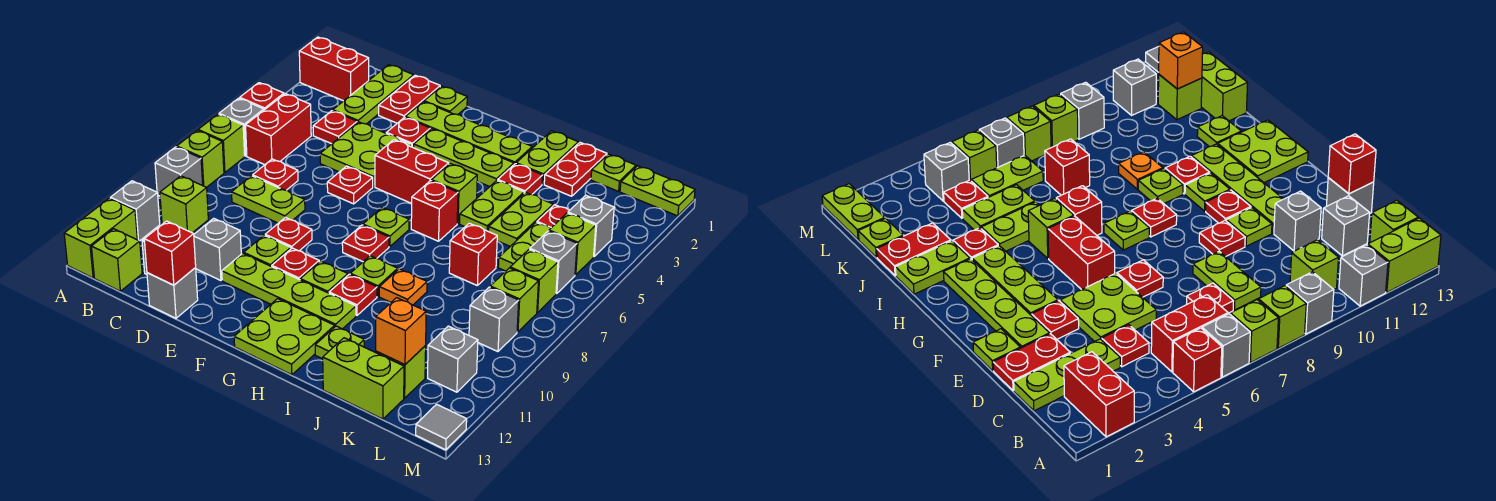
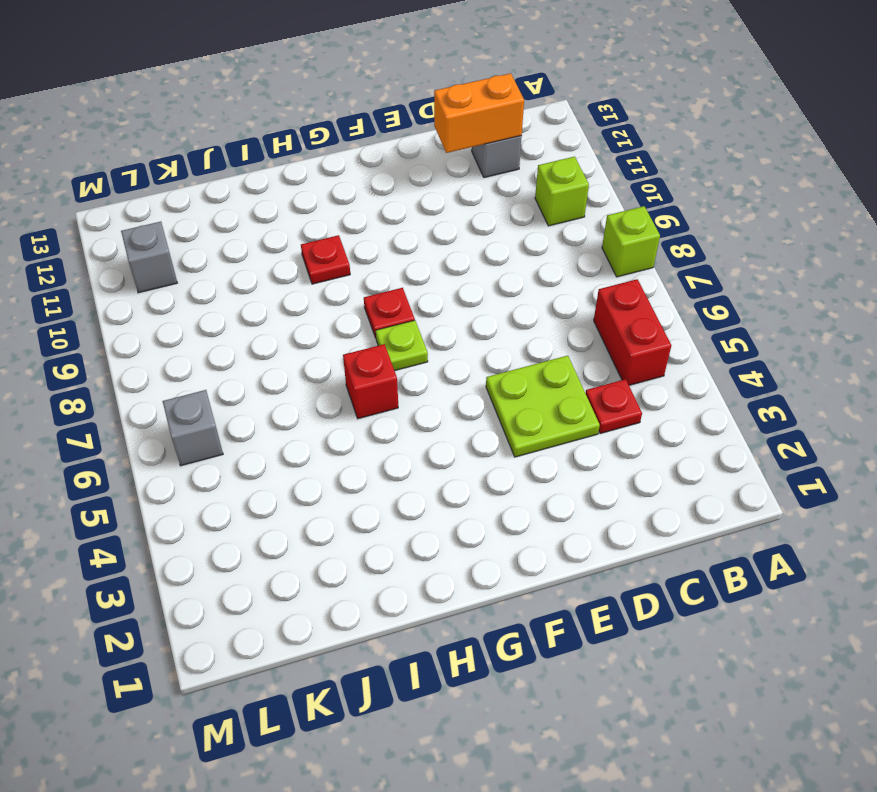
orange 1x2 brick [434,73,524,153] -> none
none -> red 1x2 brick [299,37,369,101]
none -> red 1x1 brick [240,83,284,110]
none -> grey 1x1 brick [219,98,264,156]
none -> lime 1x1 brick [198,114,245,173]

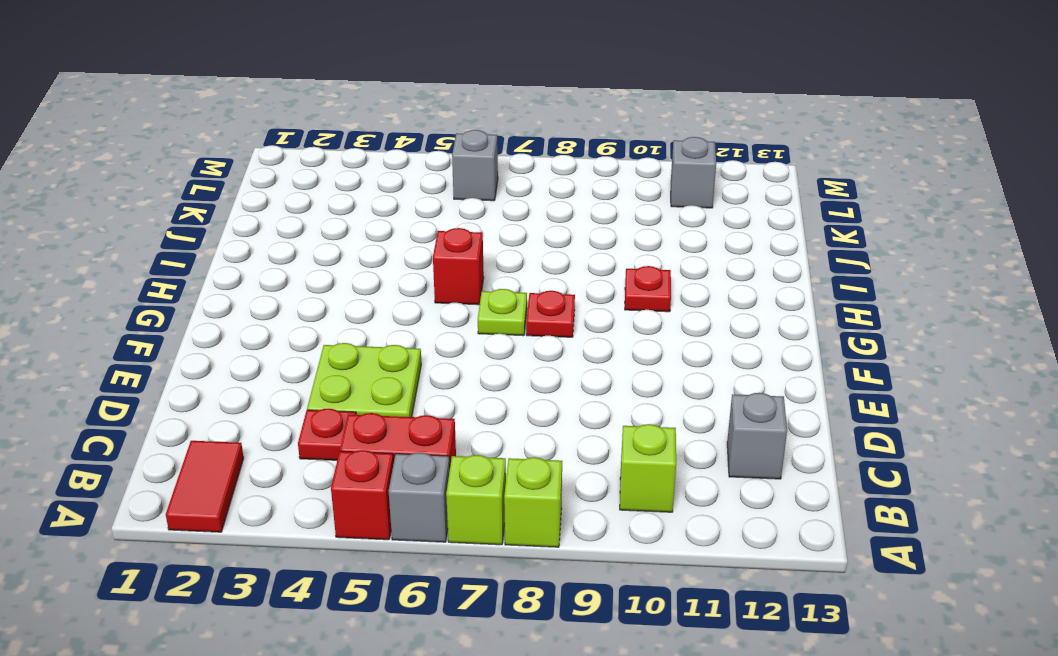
red 1x2 tile [166,441,244,532] -> red 1x2 brick [299,37,369,101]
none -> grey 1x1 brick [155,147,203,196]
none -> grey 1x1 brick [110,181,160,241]
none -> lime 1x2 brick [64,198,137,278]
none -> lime 1x1 brick [91,229,142,291]

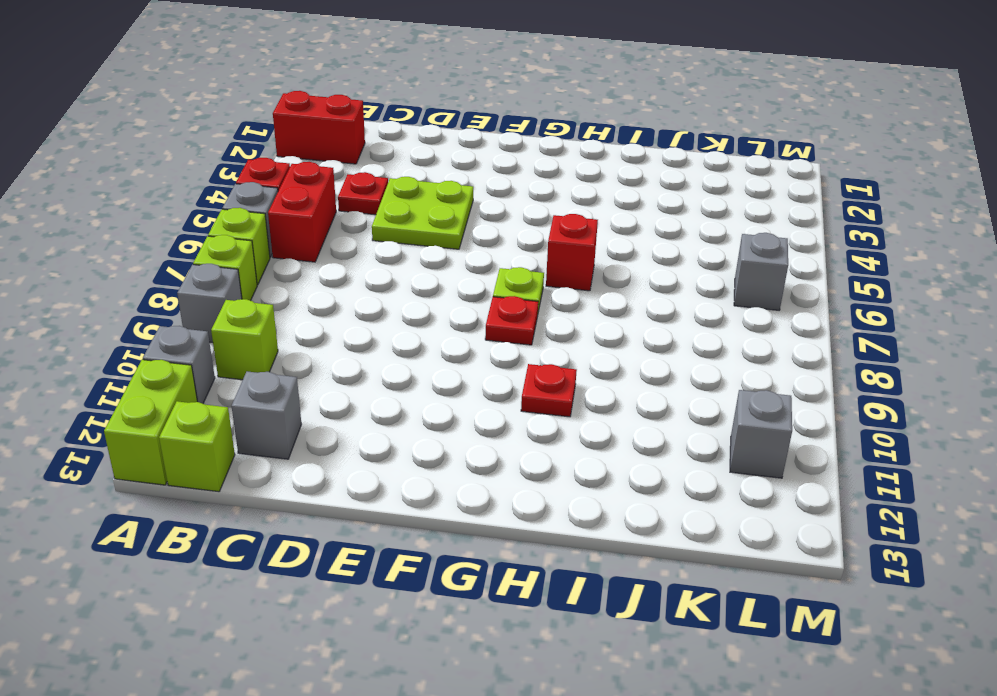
none -> lime 1x3 plate [333,65,414,124]
none -> red 1x1 plate [253,159,298,190]
none -> lime 1x2 plate [232,176,305,223]
none -> red 1x2 plate [379,75,440,123]

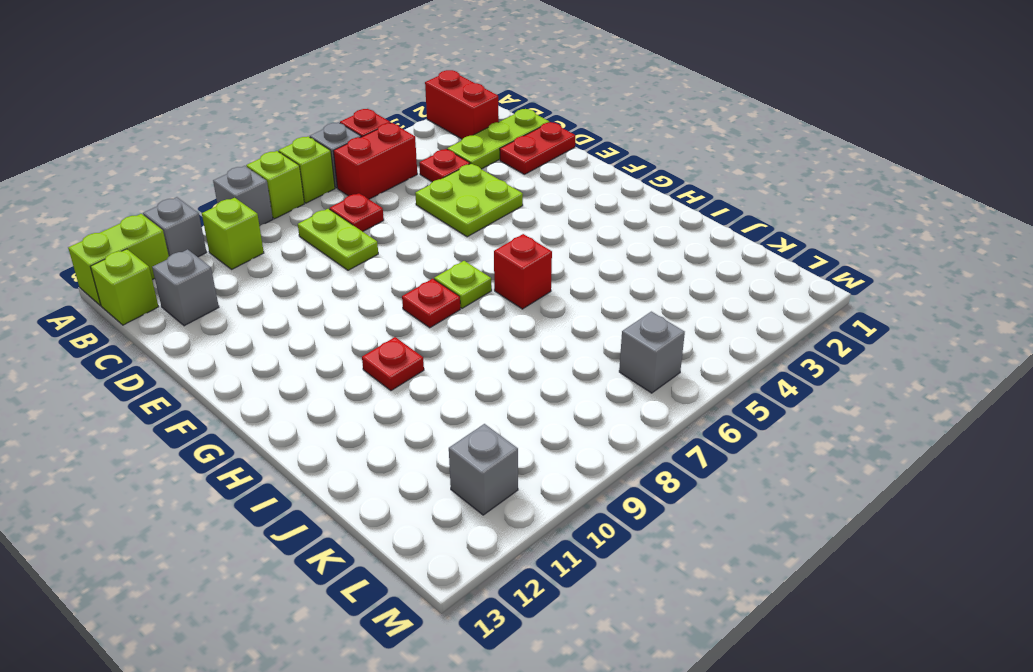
none -> grey 1x1 brick [194,218,241,281]
none -> grey 1x1 brick [147,268,198,318]
none -> lime 1x1 plate [424,86,467,115]
none -> lime 1x4 plate [405,102,532,164]

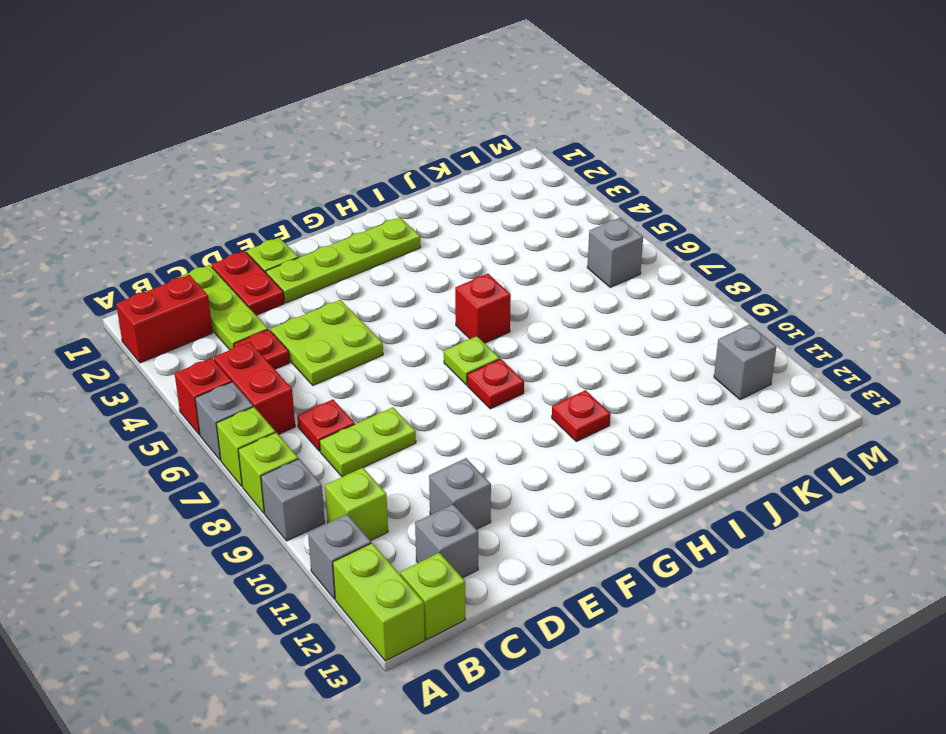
none -> grey 1x1 brick [147,268,198,318]
none -> red 1x1 plate [386,117,430,148]
none -> red 1x1 plate [327,166,373,204]
none -> red 1x1 plate [265,217,312,251]

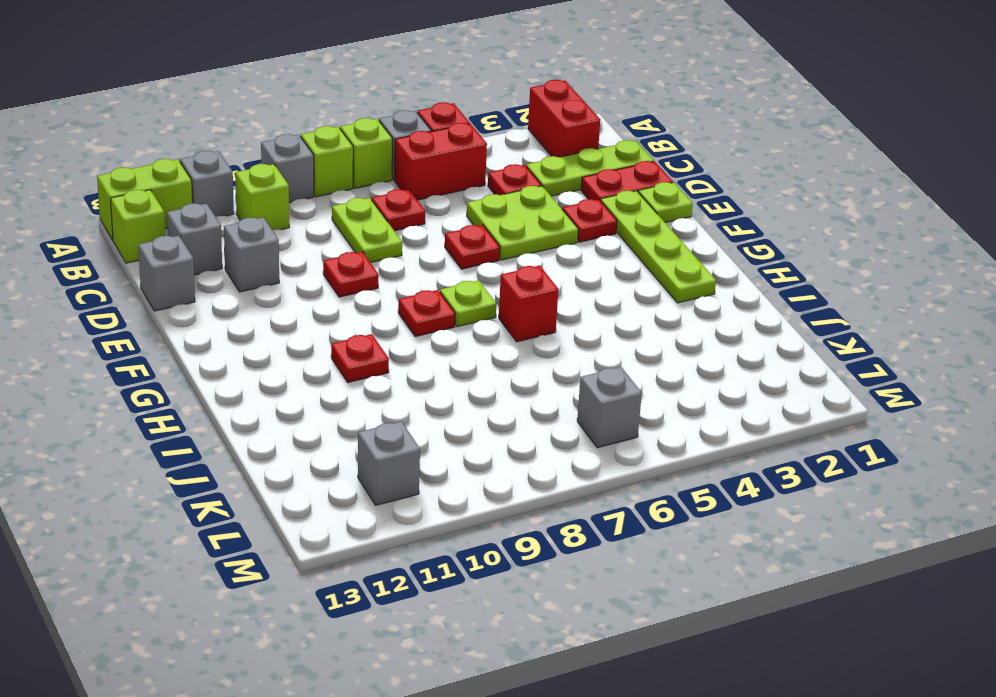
none -> lime 1x1 plate [244,235,291,267]
none -> lime 1x4 plate [222,253,356,329]
none -> lime 1x3 plate [414,129,514,187]
none -> red 1x2 brick [375,140,449,204]

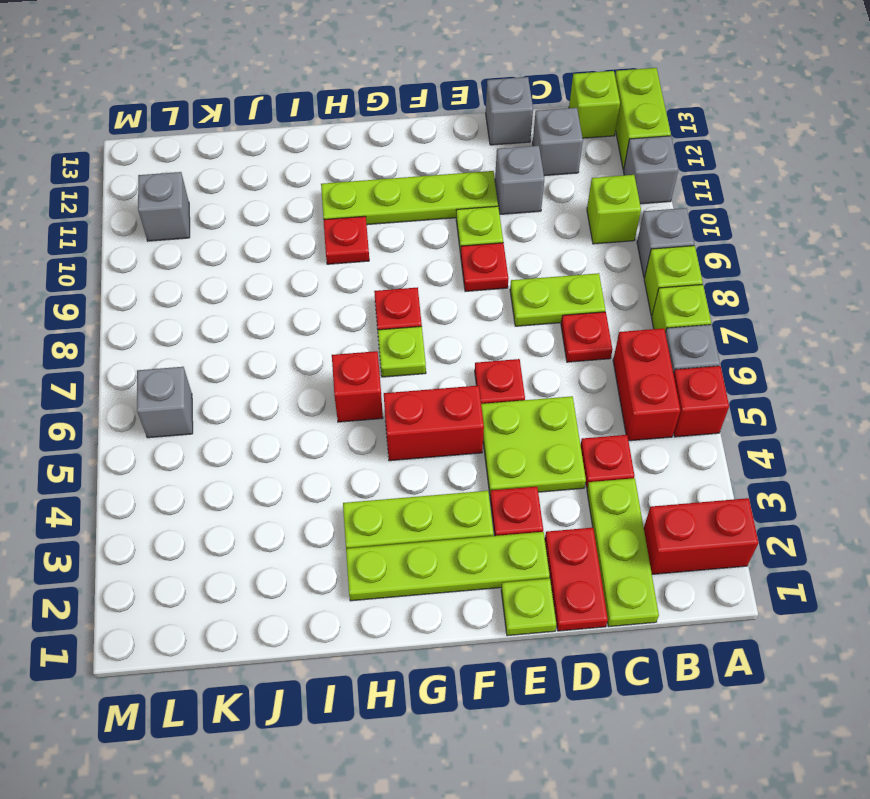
none -> red 1x1 plate [272,248,319,280]
none -> lime 1x1 plate [300,261,348,293]
none -> lime 2x2 plate [234,299,335,375]
none -> lime 1x1 brick [432,164,477,224]

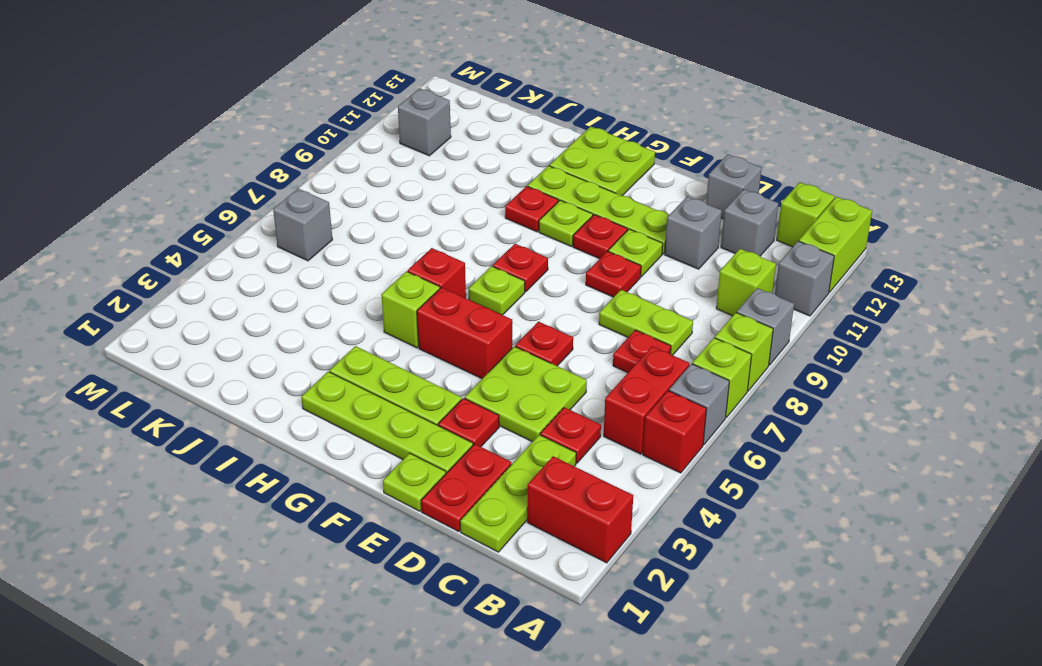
none -> lime 1x1 plate [350,256,398,296]
none -> lime 1x2 plate [516,131,578,184]
none -> red 1x1 plate [498,164,543,194]
none -> lime 1x2 plate [459,180,524,231]

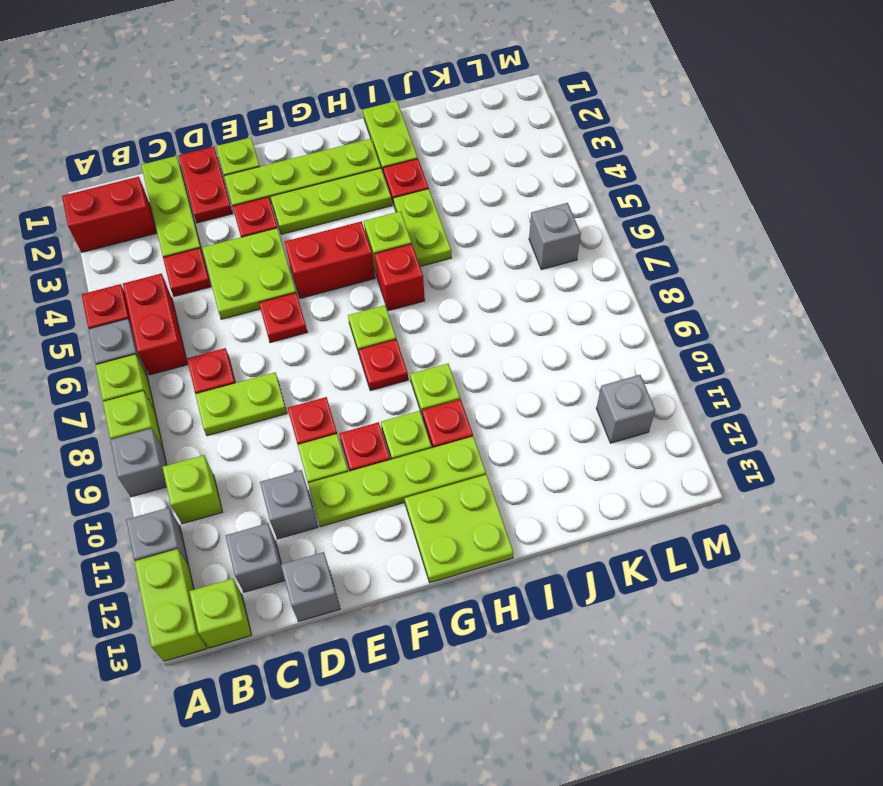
none -> orange 1x1 plate [379,269,427,305]
none -> lime 1x1 plate [315,326,364,359]
none -> red 1x2 plate [544,143,607,196]
none -> lime 1x2 plate [489,193,553,246]

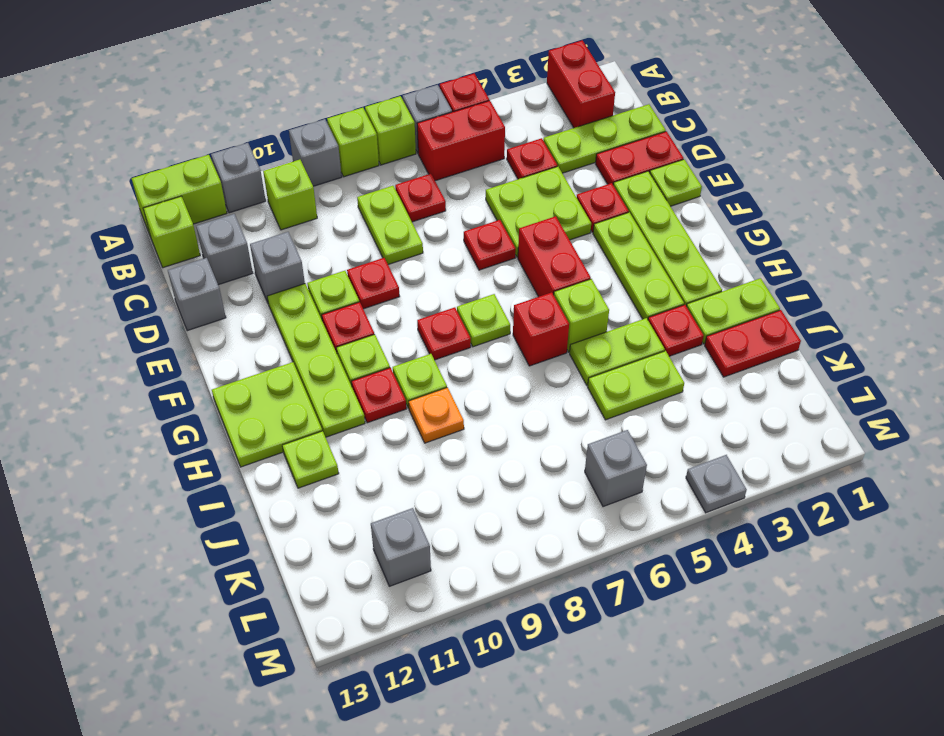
grey 1x1 plate [686,455,747,513] -> none
none -> red 1x1 brick [449,223,497,285]
none -> lime 1x2 brick [323,338,404,419]
none -> lime 1x1 plate [591,154,636,191]
none -> red 1x1 plate [537,205,569,228]

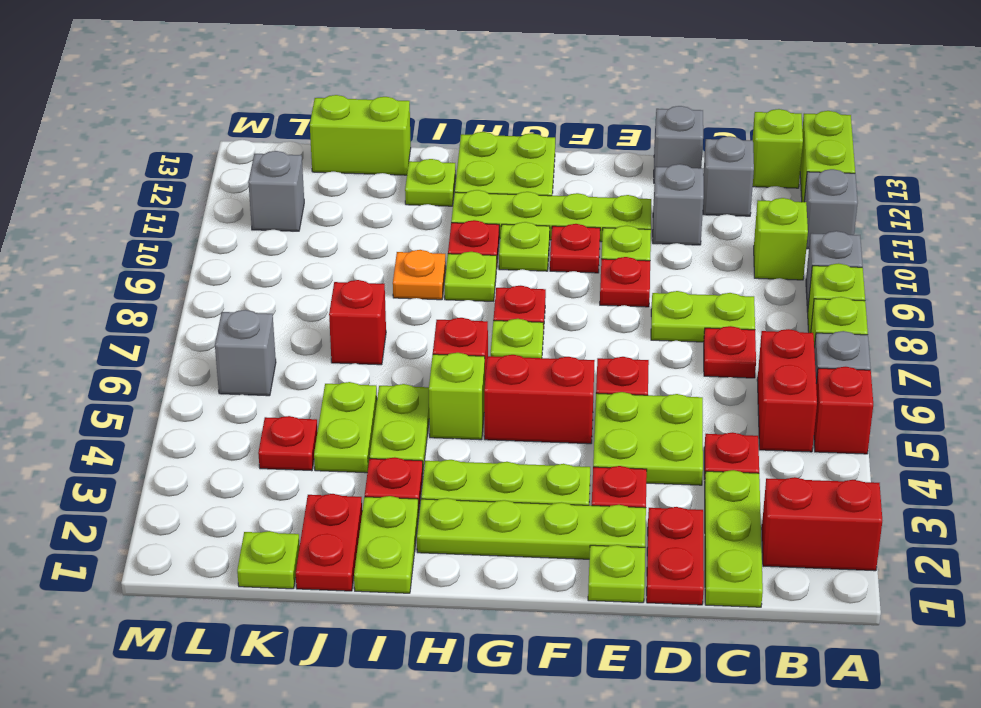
none -> lime 1x2 plate [498,222,551,271]
none -> lime 1x1 brick [376,346,426,398]
none -> lime 1x2 plate [620,166,695,216]
none -> grey 1x1 brick [568,195,614,256]

